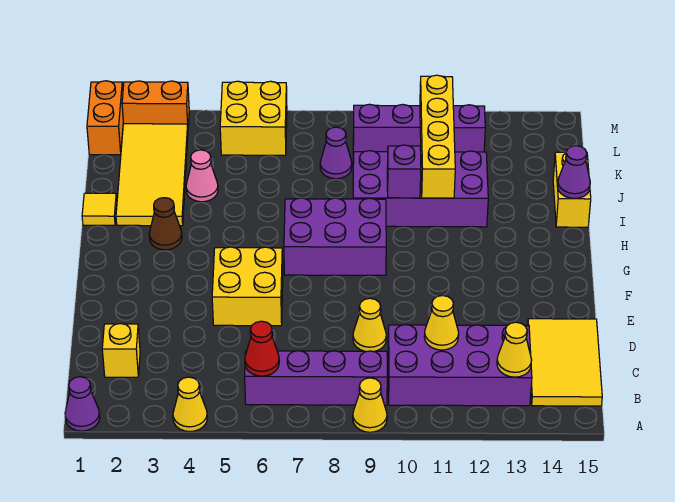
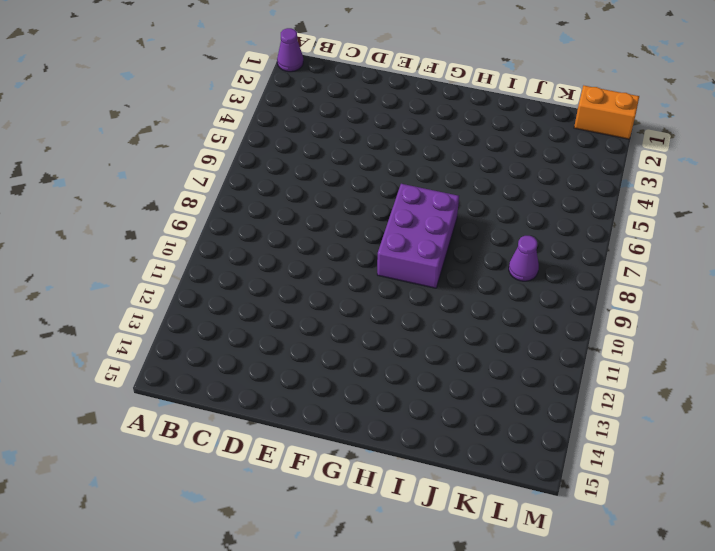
none -> yellow 1x1 cone [173,377,207,432]
none -> yellow 1x1 cone [353,378,387,432]
none -> purple 1x4 brick [245,351,387,405]

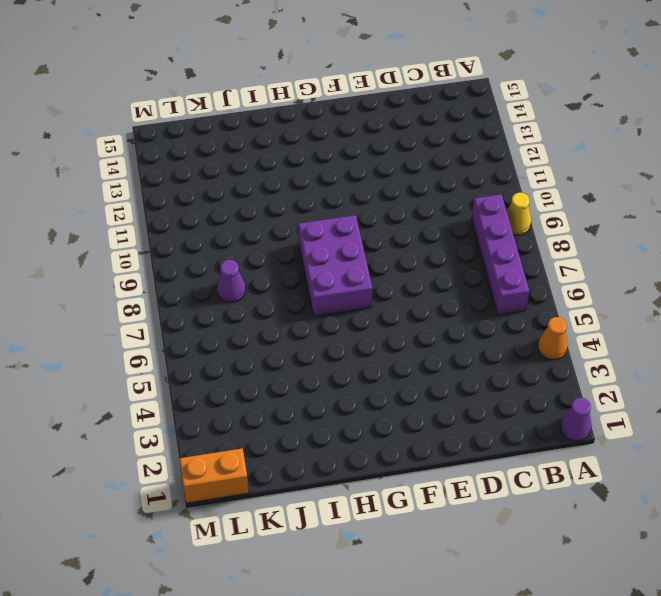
orange 1x1 cone [538,317,568,360] -> yellow 1x1 cone [173,377,207,432]
none -> purple 2x4 brick [388,325,532,406]
none -> yellow 2x3 tile [528,319,602,406]
none -> yellow 1x1 brick [102,324,140,377]

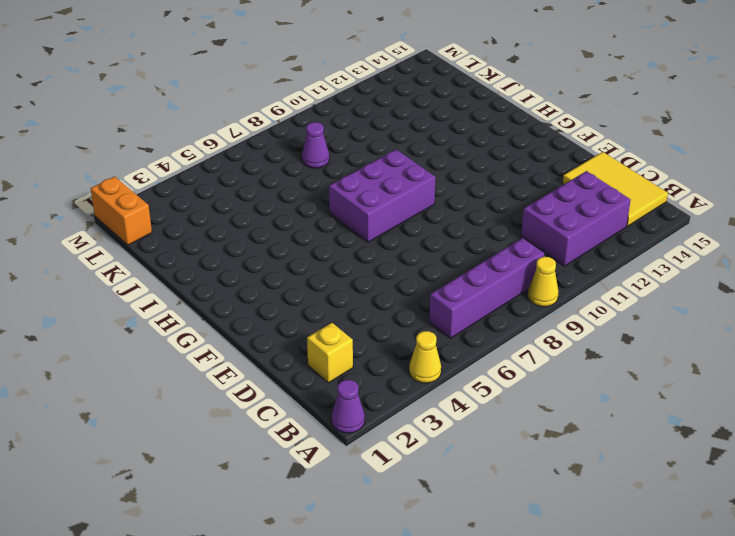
purple 2x3 brick [521,171,631,266] -> purple 2x4 brick [388,325,532,406]
none -> yellow 1x1 cone [353,298,386,351]
none -> yellow 2x2 brick [212,247,283,326]
none -> brown 1x1 cone [149,198,182,250]

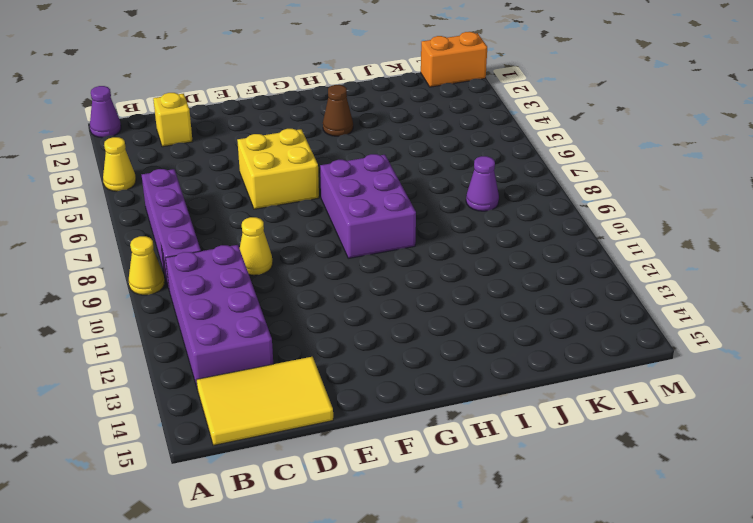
none -> yellow 1x1 tile [82,193,117,225]
none -> yellow 2x4 tile [116,124,188,226]
none -> purple 2x4 brick [353,151,488,227]

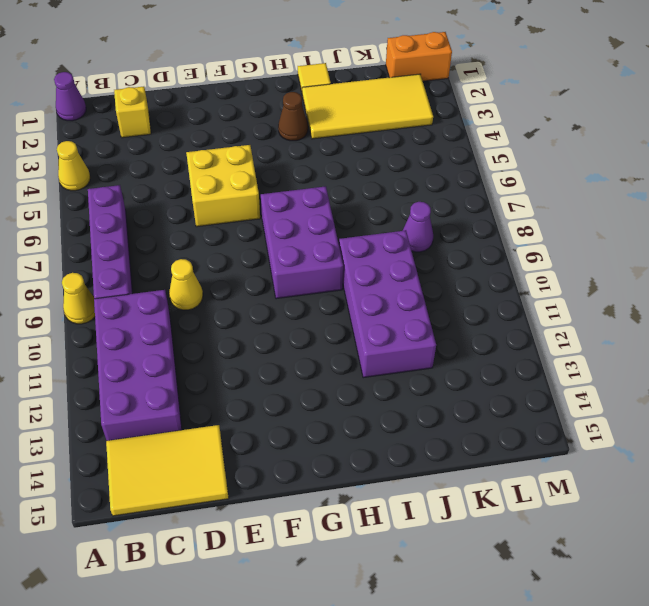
none -> yellow 1x2 brick [553,152,591,227]
none -> pink 1x1 cone [186,150,218,202]
none -> yellow 2x2 brick [220,81,287,155]

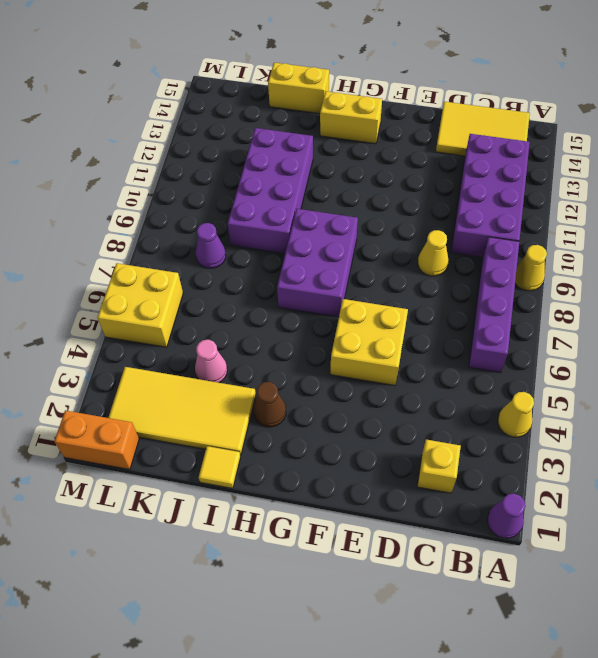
yellow 1x2 brick [320,91,382,144] -> none
none -> purple 1x4 brick [353,104,485,155]
none -> orange 1x2 brick [122,81,189,125]
none -> red 1x1 cone [245,321,279,376]

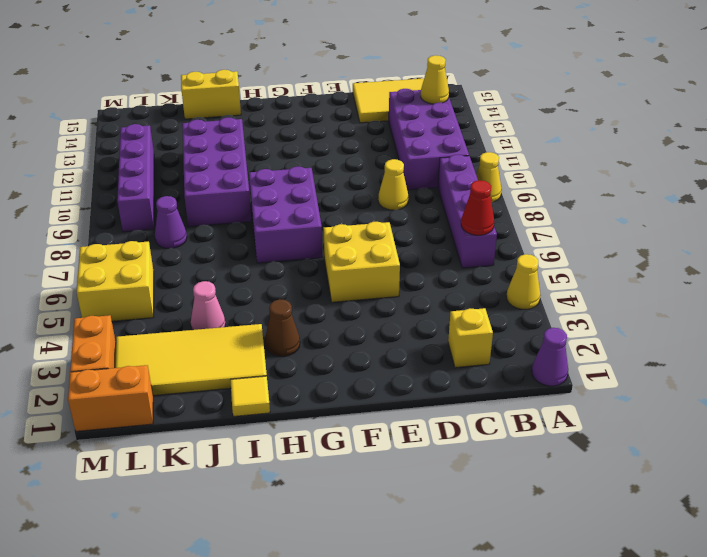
none -> yellow 1x1 cone [424,296,459,350]
none -> purple 1x1 brick [387,145,421,198]
none -> yellow 1x4 brick [420,75,455,198]

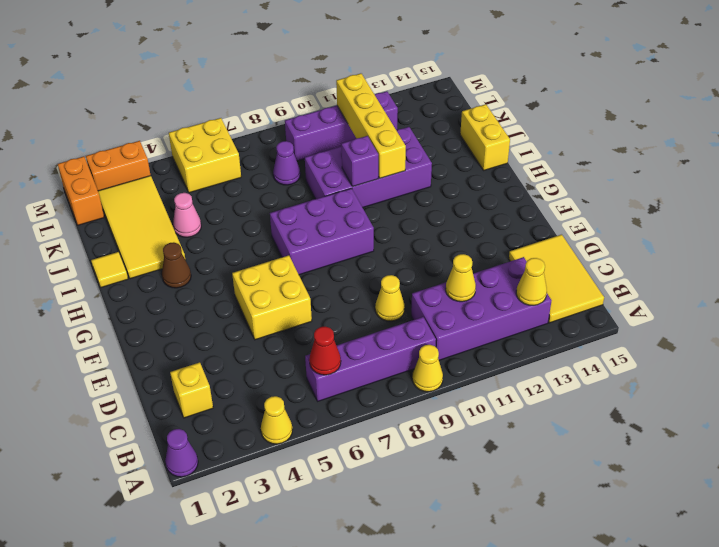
none -> purple 1x1 cone [558,146,590,199]

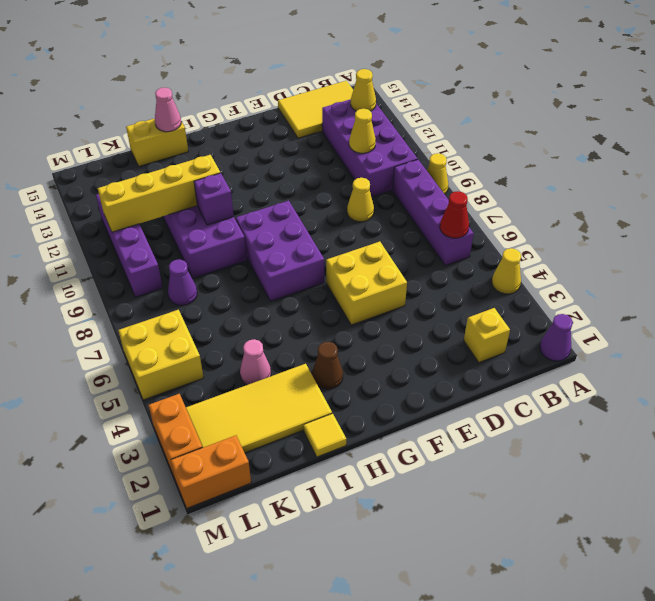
pink 1x1 cone [155,88,181,132] -> purple 1x1 cone [558,146,590,199]

